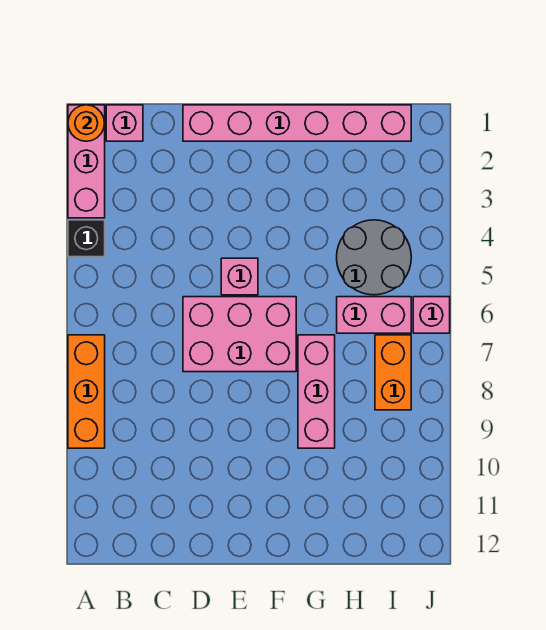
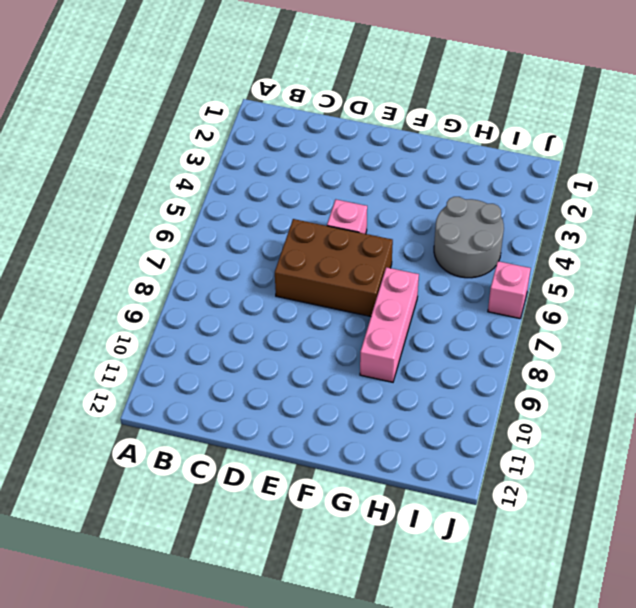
brown 2x3 brick [275,219,393,317] -> pink 2x3 brick [183,297,296,372]
none -> pink 1x3 brick [68,105,105,218]
none -> black 1x1 brick [68,220,105,257]
none -> orange 1x3 brick [68,335,105,448]

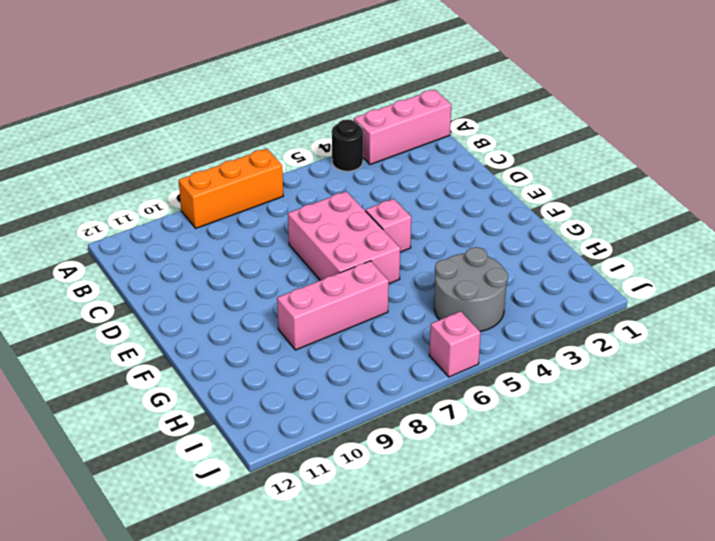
black 1x1 round brick [332,119,363,171] -> black 1x1 brick [68,220,105,257]
none -> pink 1x1 brick [106,105,143,141]
none -> pink 1x6 brick [183,105,411,141]
none -> pink 1x2 brick [337,297,411,333]

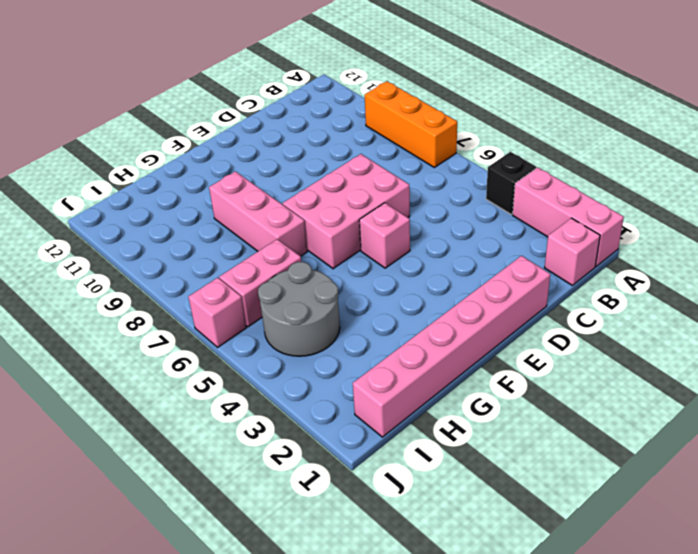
none -> orange 1x2 brick [375,335,411,410]
none -> orange 1x1 round brick [68,105,105,141]

